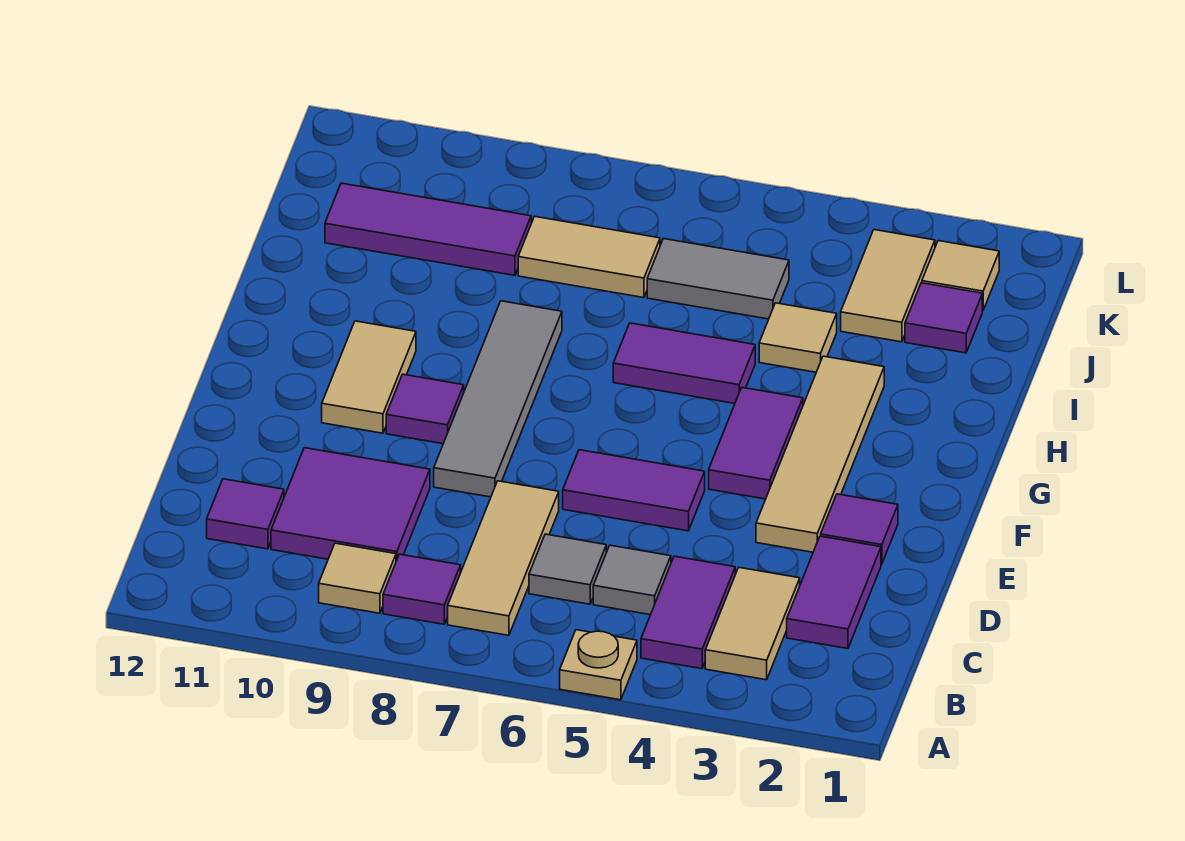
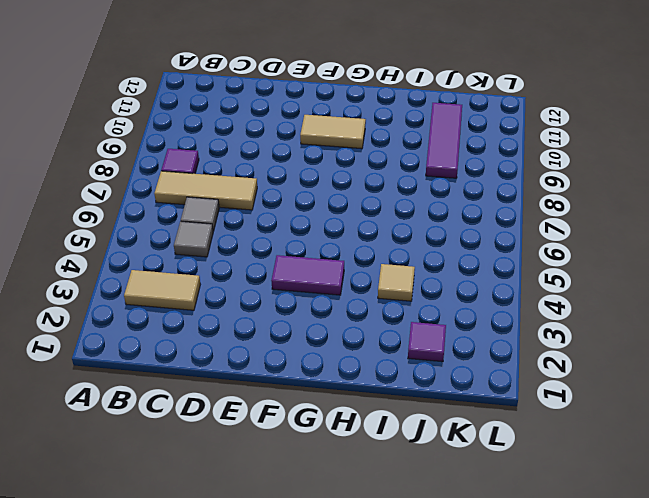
none -> tan 1x1 plate [560,630,637,700]
none -> purple 1x2 tile [641,556,735,669]
none -> tan 1x1 tile [319,543,396,613]

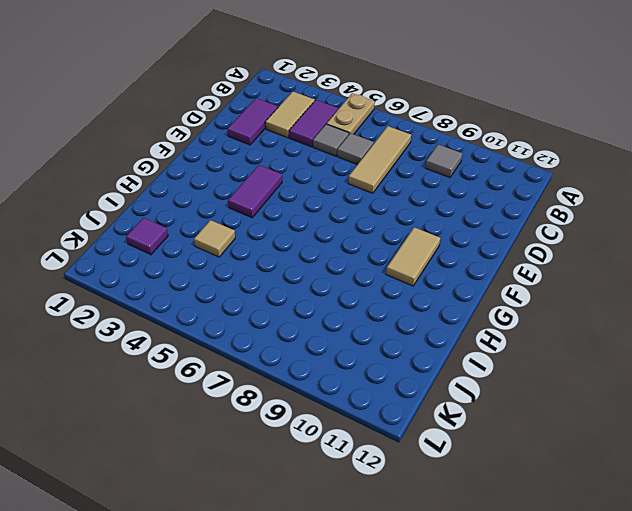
tan 1x2 plate [327,93,375,134] -> tan 1x1 plate [560,630,637,700]
grey 1x1 tile [426,144,462,178] -> tan 1x1 tile [319,543,396,613]
none -> purple 1x1 tile [383,554,461,624]
none -> purple 2x2 tile [271,448,430,561]
none -> purple 1x1 tile [207,479,284,549]

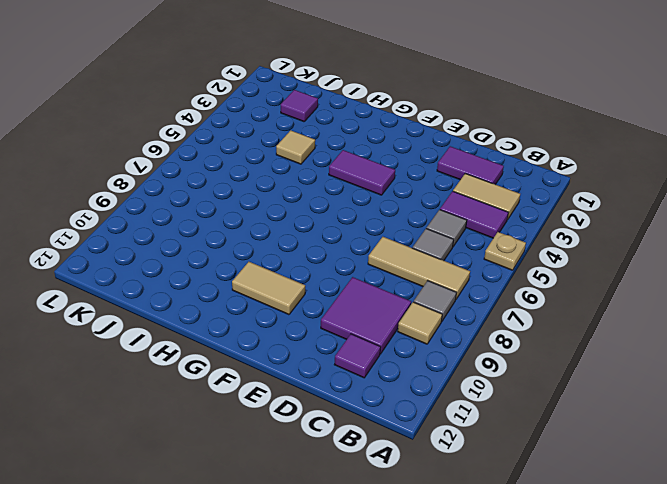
grey 1x1 tile [414,281,456,322] -> purple 1x1 tile [383,554,461,624]
none -> purple 1x1 tile [821,494,898,564]
none -> tan 1x4 tile [756,356,884,552]
none -> purple 1x2 tile [563,450,705,531]

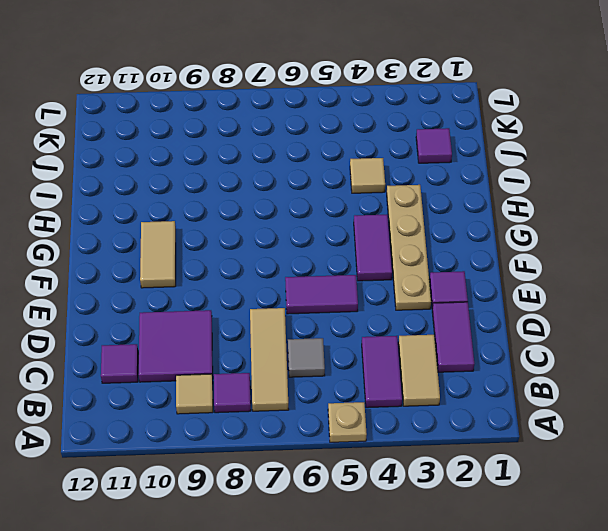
tan 1x4 plate [387,185,431,310] -> tan 1x4 tile [756,356,884,552]
none -> grey 1x1 tile [593,545,671,615]
none -> grey 1x4 tile [434,301,562,497]
none -> purple 1x1 tile [386,374,464,444]

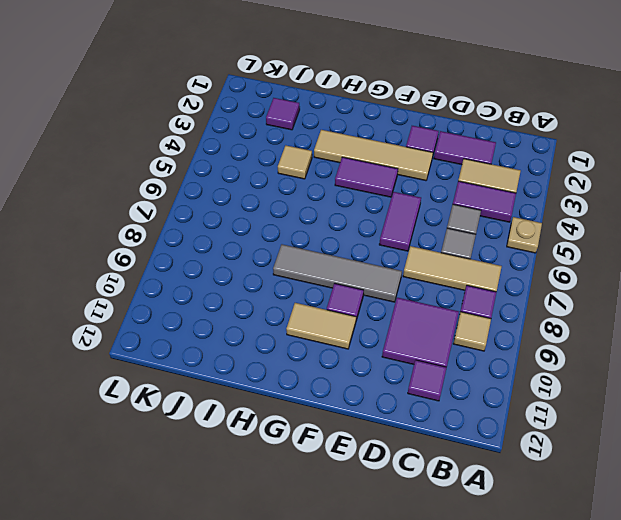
none -> purple 1x2 tile [613,323,755,403]
none -> tan 1x2 tile [841,230,935,342]
none -> grey 1x2 tile [647,239,789,319]

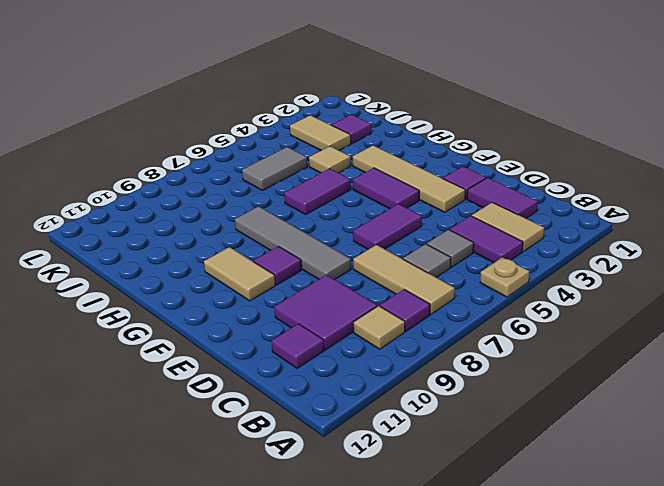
none -> tan 1x2 tile [518,216,660,298]
none -> purple 1x3 tile [325,183,531,275]
none -> tan 1x1 tile [922,241,999,311]

